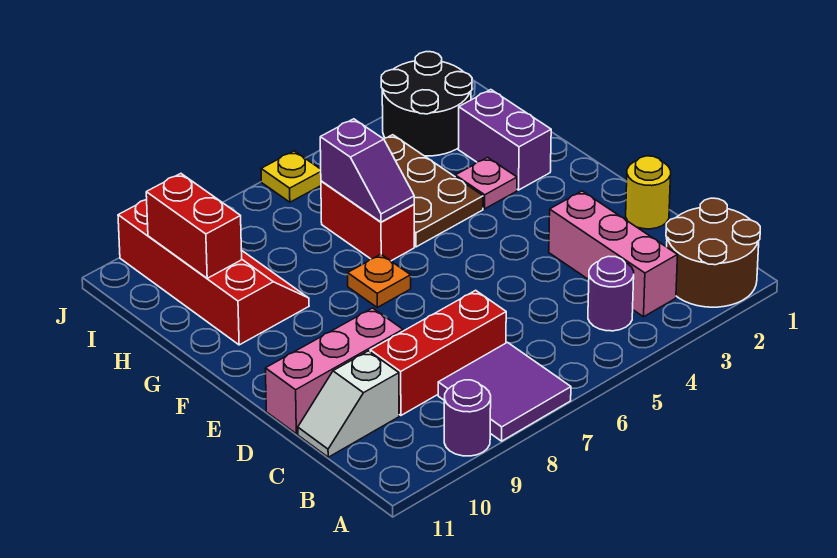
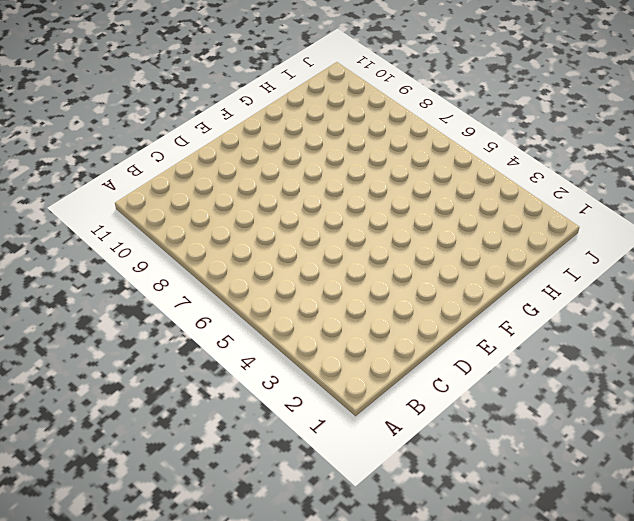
none -> brown 2x2 round brick [666,198,760,307]
none -> purple 2x2 tile [438,342,571,441]
none -> purple 1x1 round brick [444,380,491,456]

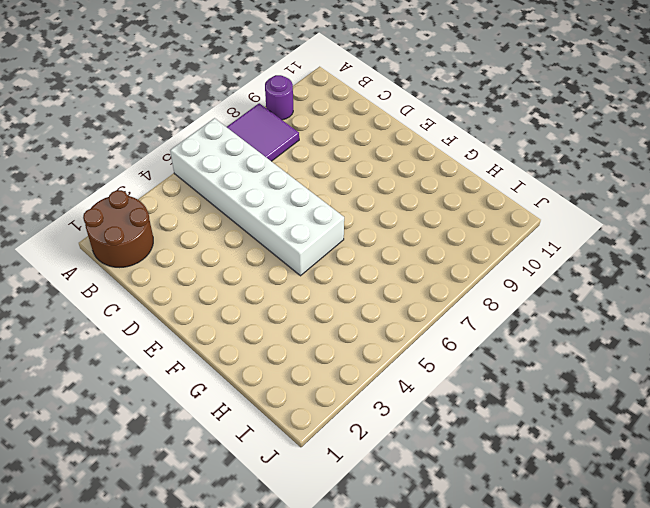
white 2x6 brick [170,118,344,276] -> none
none -> pink 1x3 brick [549,191,678,317]
none -> purple 1x1 round brick [588,256,634,331]
none -> red 1x3 brick [370,290,506,415]

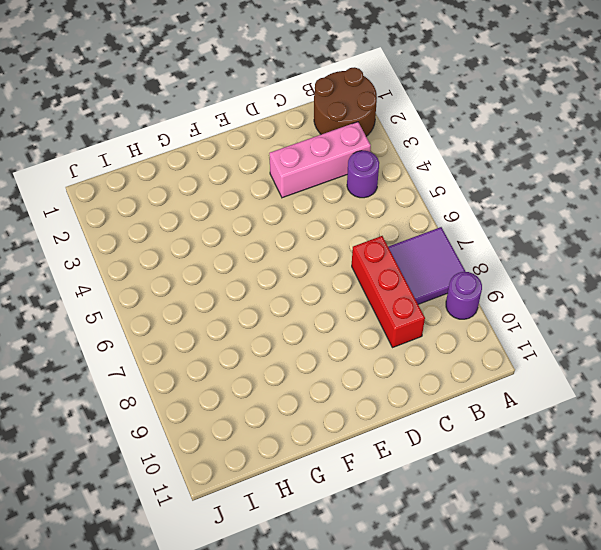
none -> white 1x2 slope [298,351,399,457]
none -> yellow 1x1 round brick [626,156,671,229]
none -> pink 1x3 brick [265,308,403,434]

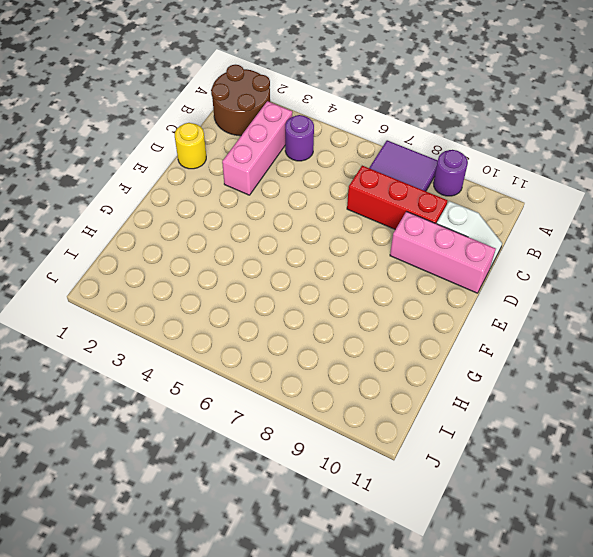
none -> orange 1x1 plate [348,254,411,307]
none -> purple 1x2 brick [458,90,551,190]
none -> pink 1x1 plate [455,157,517,209]

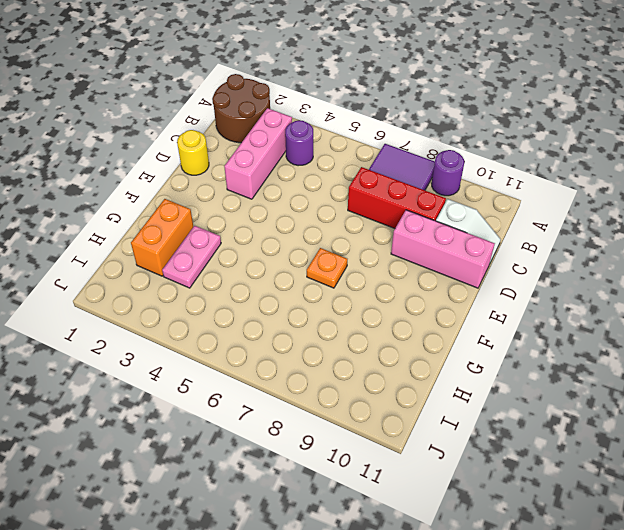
orange 1x2 brick [131,199,193,276] -> purple 1x2 brick [458,90,551,190]
pink 1x2 plate [162,226,221,288] -> pink 1x1 plate [455,157,517,209]
none -> brown 2x3 plate [384,135,483,247]
none -> red 1x2 brick [321,181,414,261]
none -> red 2x4 slope [118,200,309,345]

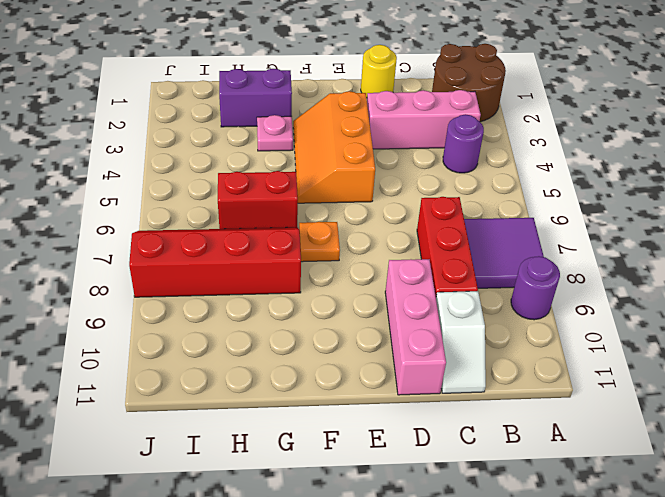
orange 2x3 slope [293,91,375,203] -> none
red 2x4 slope [129,227,301,297] -> red 2x4 slope moved to [118,200,309,345]
none -> brown 2x3 plate [384,135,483,247]
none -> black 2x2 round brick [381,52,472,156]
none -> yellow 1x1 plate [261,151,321,202]

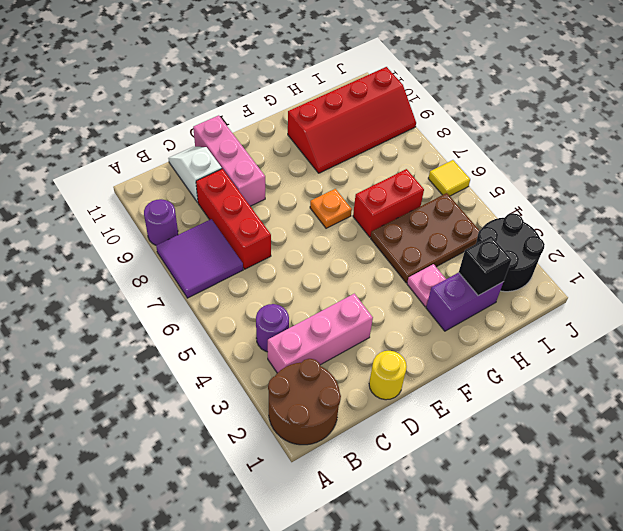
black 1x1 brick [459,236,512,296] -> none
yellow 1x1 tile [428,160,470,196] -> yellow 1x1 plate [261,151,321,202]
none -> purple 1x2 slope [320,119,414,222]
none -> red 1x2 brick [146,174,242,278]

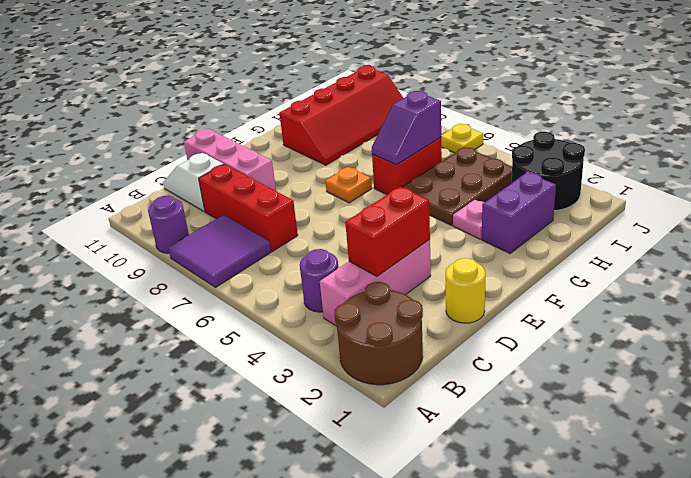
red 1x2 brick [345,187,430,276] -> red 1x2 brick moved to [146,174,242,278]

